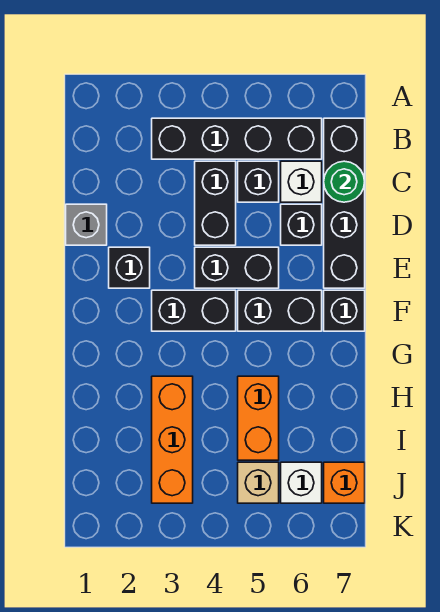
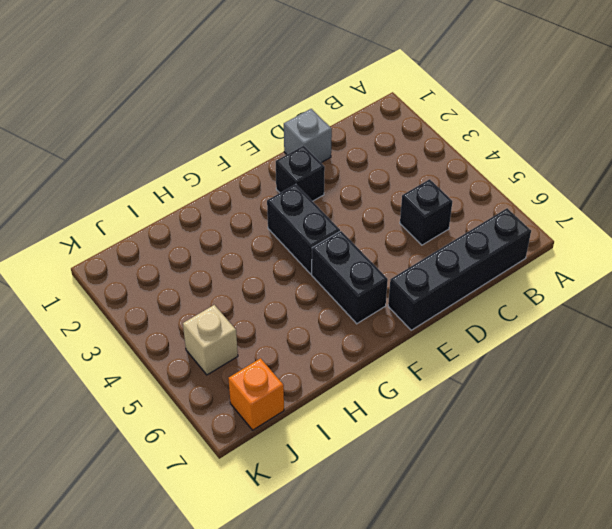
none -> black 1x4 brick [152,118,322,159]
none -> black 1x2 brick [195,161,236,245]
none -> white 1x1 brick [281,161,322,202]

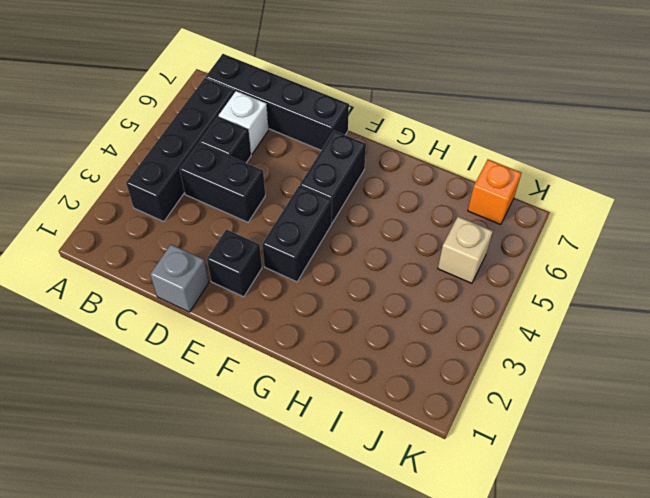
none -> black 1x1 brick [281,204,322,245]
none -> black 1x2 brick [195,247,279,288]
none -> black 1x1 brick [324,290,365,331]

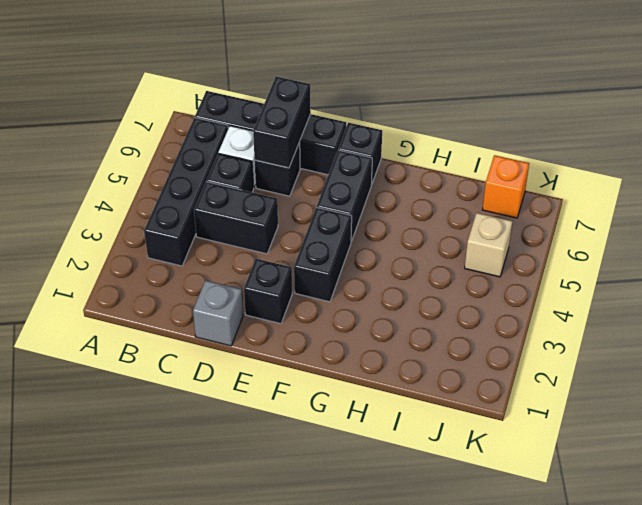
black 1x2 brick [253,77,311,168] -> black 1x2 brick moved to [195,247,279,288]
none -> orange 1x3 brick [152,376,193,503]
none -> orange 1x2 brick [238,376,279,460]
none -> white 1x1 brick [281,462,322,503]

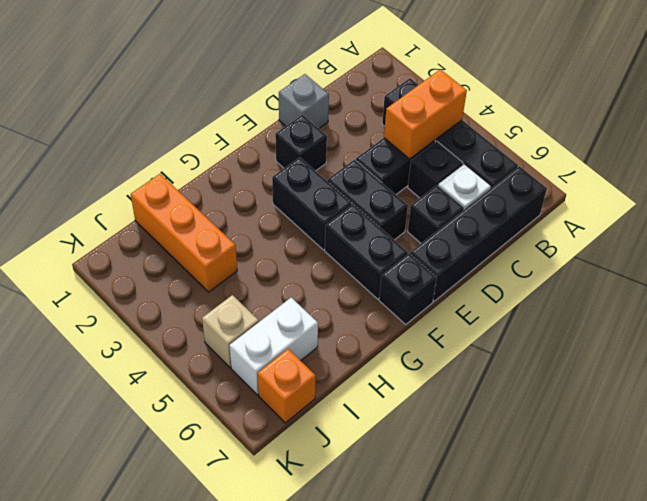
orange 1x2 brick [384,69,467,159] -> orange 1x2 brick moved to [238,376,279,460]
orange 1x3 brick [131,174,237,292] -> orange 1x3 brick turned to [152,376,193,503]
white 1x2 brick [229,298,318,395] -> white 1x1 brick [281,462,322,503]
none -> green 1x1 round brick [324,161,365,202]

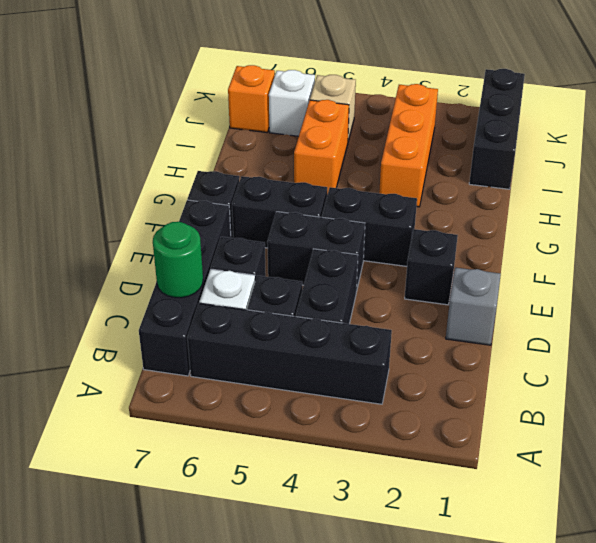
black 1x3 brick [469,69,525,189] -> none

